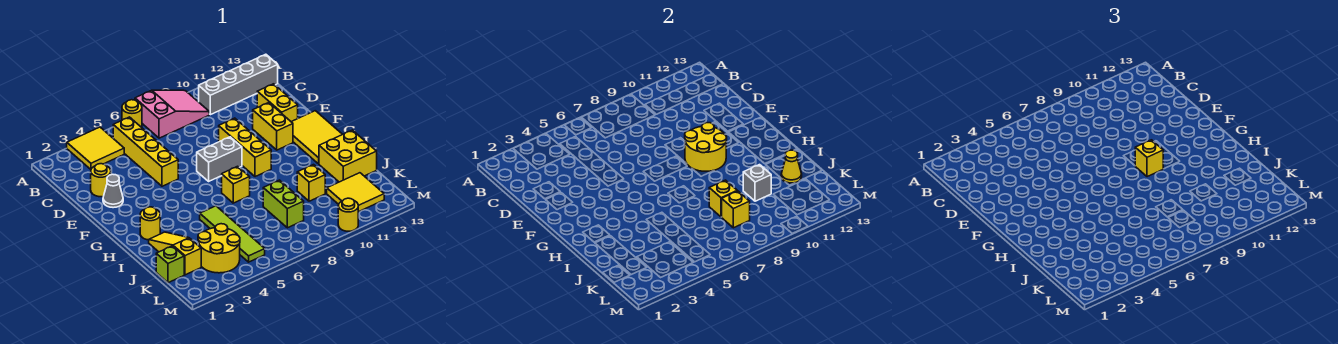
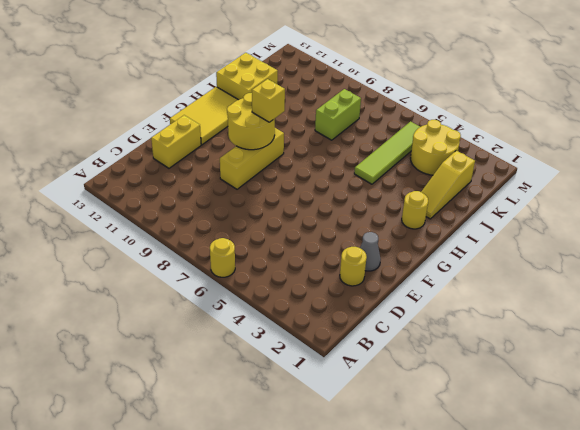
none -> yellow 2x2 tile [67,127,124,169]
none -> pink 2x3 slope [135,90,209,138]
none -> yellow 1x4 brick [113,117,178,186]

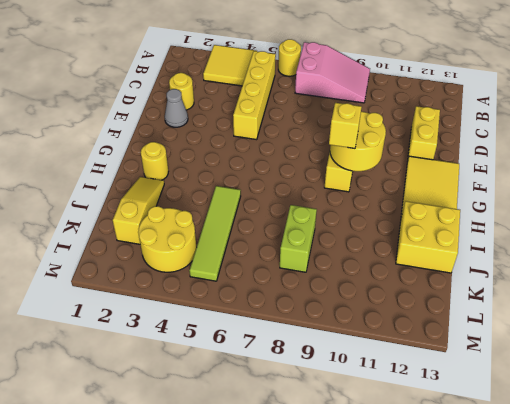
none -> grey 1x4 brick [199,54,278,115]
none -> yellow 1x2 brick [253,103,293,150]
none -> grey 1x2 brick [197,137,242,181]

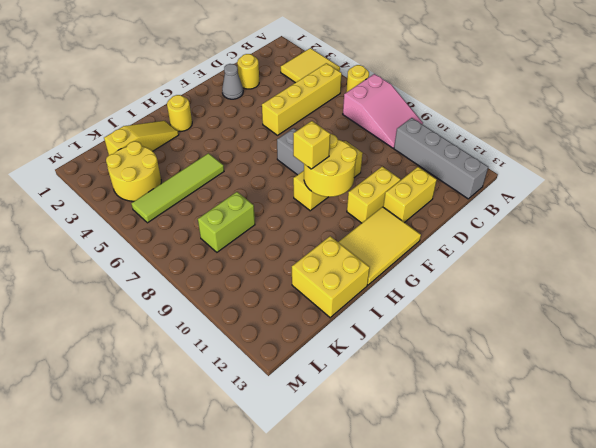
none -> yellow 1x1 brick [222,166,250,203]
none -> yellow 1x1 brick [297,165,325,201]
none -> lime 1x1 brick [156,246,184,283]

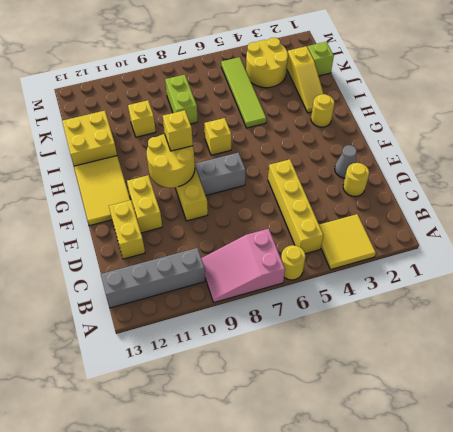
none -> yellow 2x2 tile [327,173,384,212]
none -> yellow 1x1 round brick [338,198,358,231]
none -> yellow 1x1 brick [709,180,737,217]

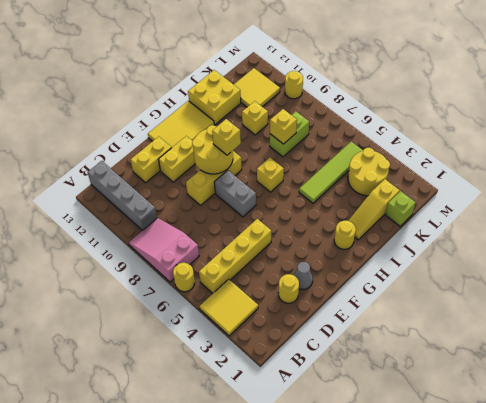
none -> grey 1x1 brick [743,165,771,201]
none -> yellow 1x1 cone [781,150,802,183]
none -> yellow 1x1 brick [722,191,750,228]

